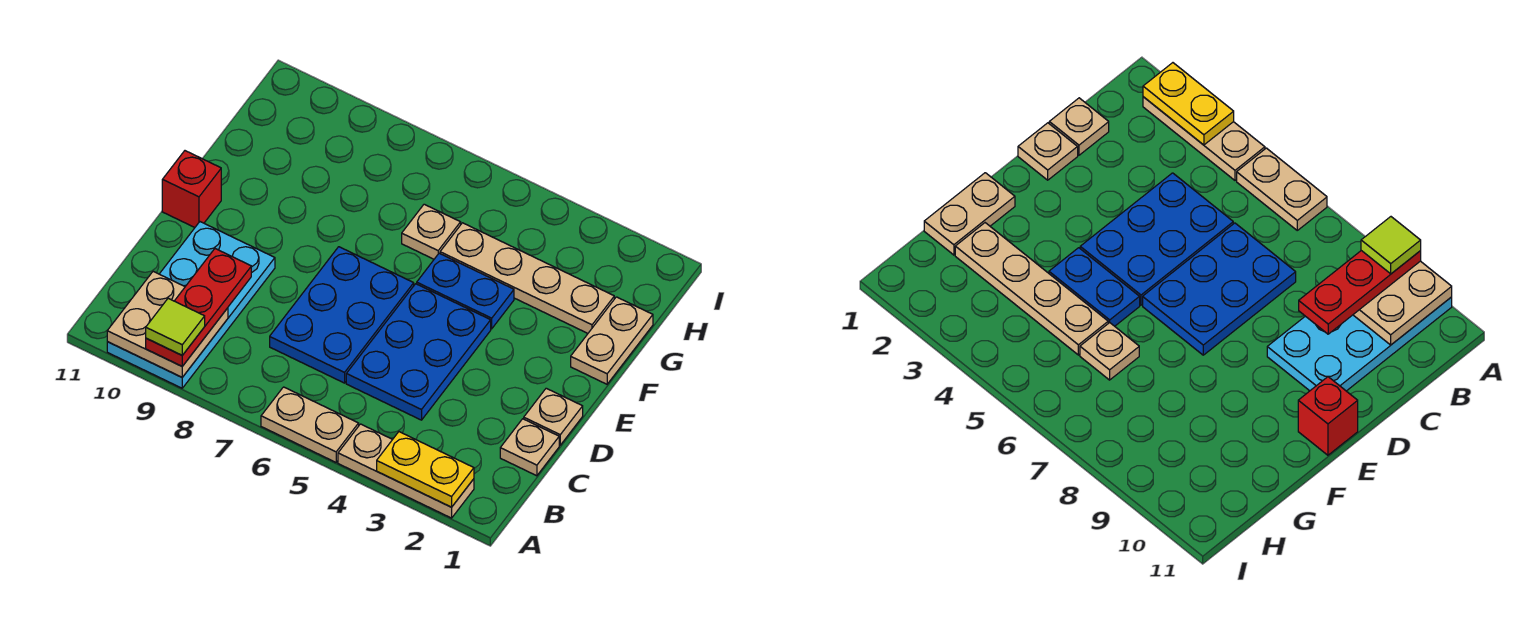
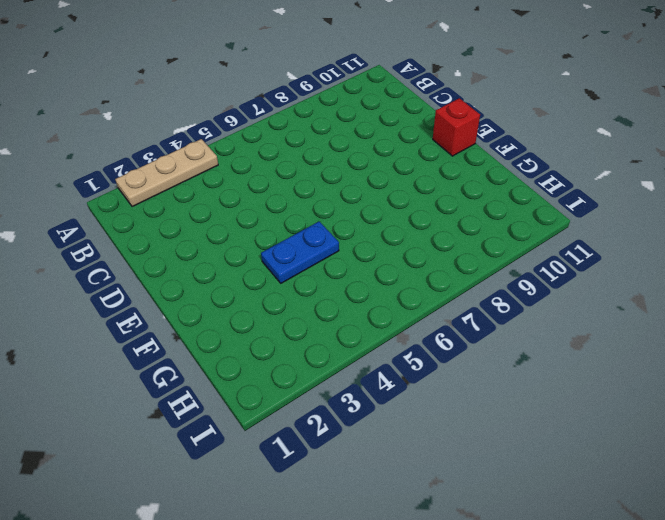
none -> tan 1x2 plate [261,387,359,462]
none -> cyan 2x4 plate [107,222,275,388]
none -> tan 1x1 plate [500,419,559,476]

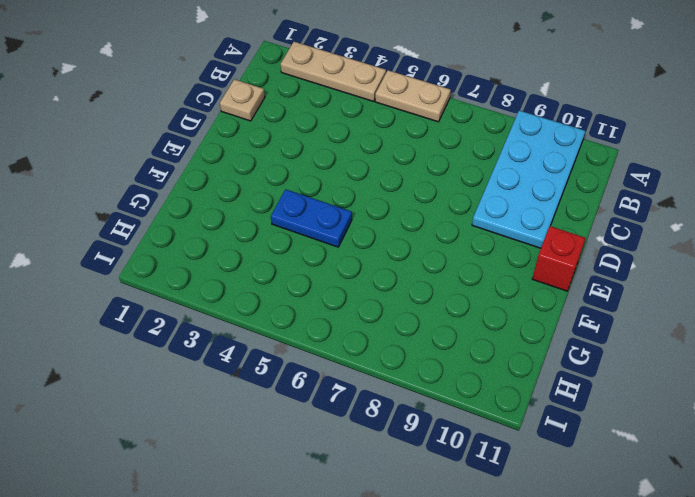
none -> blue 2x3 plate [346,284,491,420]
none -> blue 2x3 plate [270,247,414,383]
none -> tan 1x1 plate [524,388,583,445]

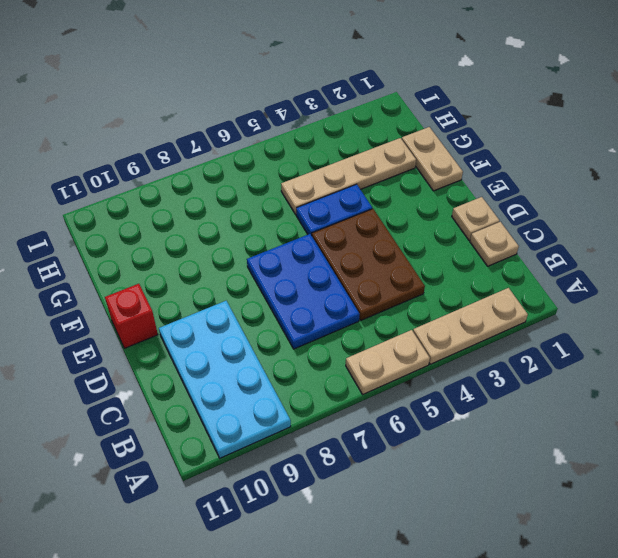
brown 2x3 plate [312,209,425,320] -> blue 2x3 plate [346,284,491,420]
none -> tan 1x1 plate [402,204,461,259]
none -> yellow 1x2 plate [377,432,474,507]
none -> tan 2x2 plate [107,271,228,377]

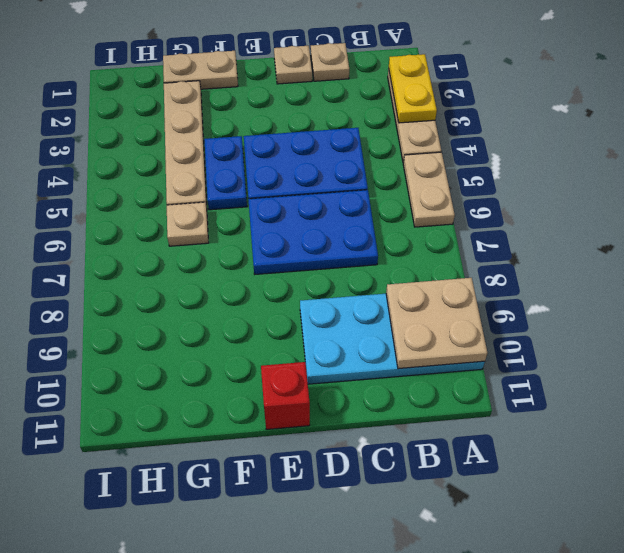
none -> red 1x3 plate [146,249,251,366]
none -> lime 1x1 tile [146,298,205,355]

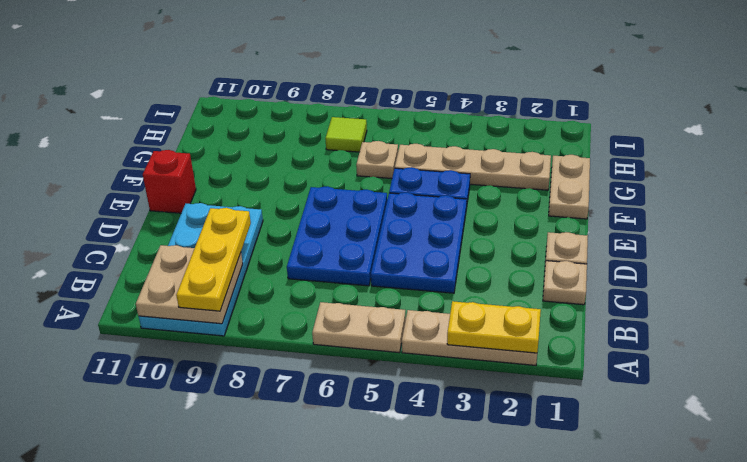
yellow 1x3 plate [176,208,251,311] -> red 1x3 plate [146,249,251,366]
lime 1x1 tile [325,117,367,152] -> lime 1x1 tile moved to [146,298,205,355]

